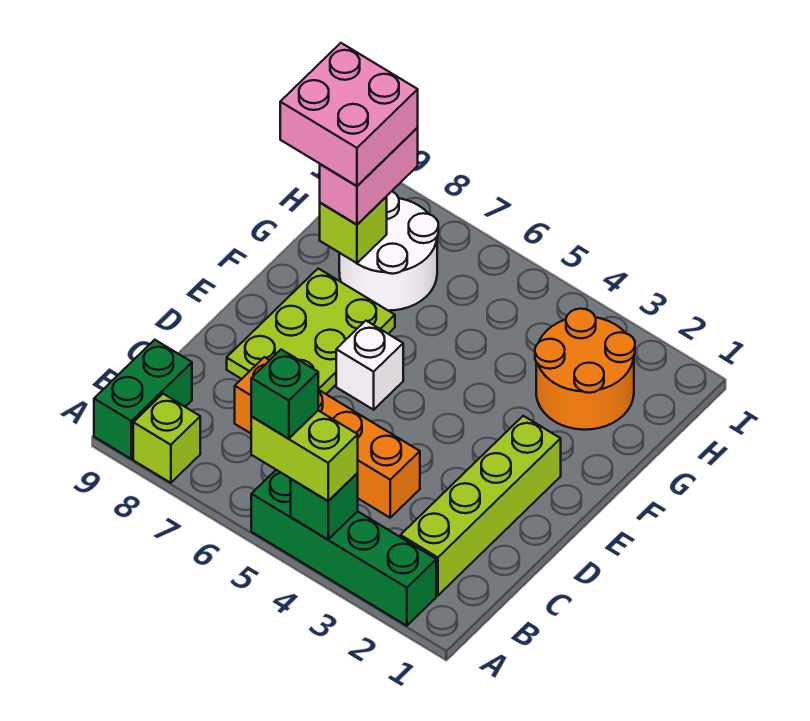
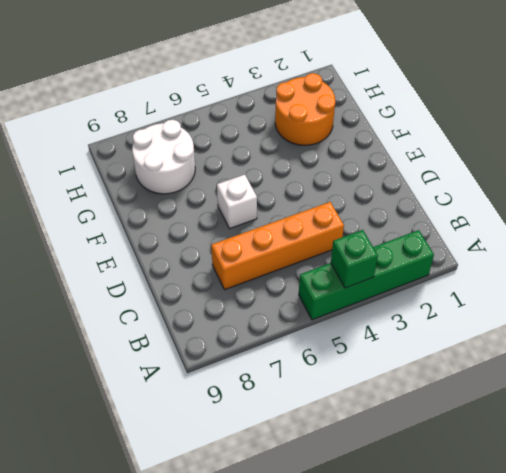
none -> lime 1x1 brick [133,394,200,483]
none -> green 1x2 brick [94,340,192,459]
none -> lime 1x4 brick [401,416,561,596]

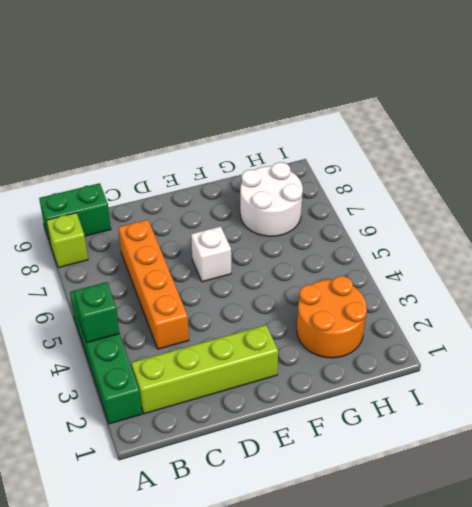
none -> lime 2x3 plate [227,269,395,394]
none -> lime 1x1 brick [320,197,387,263]
none -> lime 1x2 brick [251,411,358,501]

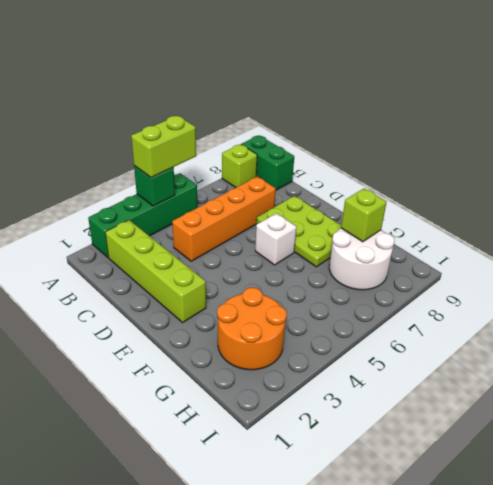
none -> pink 1x2 brick [320,128,418,224]
none -> green 1x1 brick [251,350,318,439]
none -> pink 2x2 brick [280,43,418,186]

